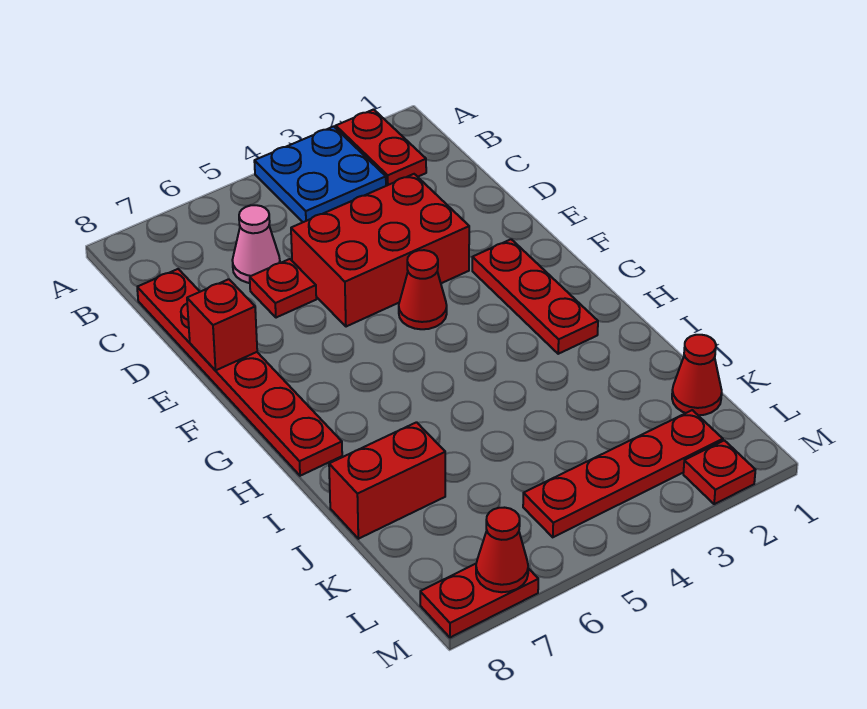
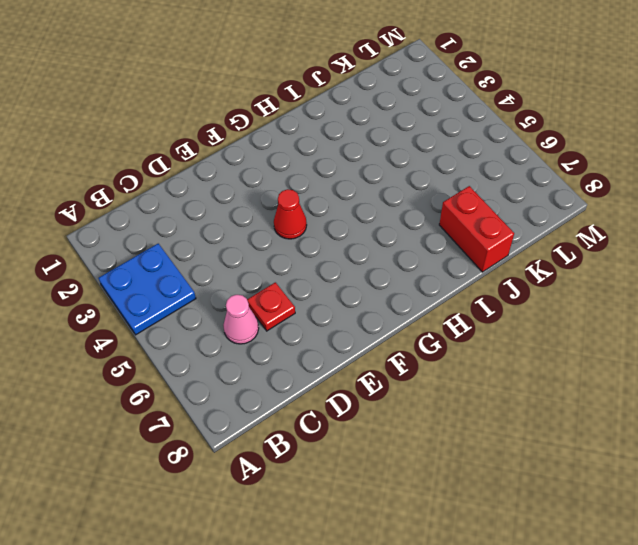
none -> red 1x2 plate [336,109,426,186]
none -> red 1x6 plate [137,269,342,476]
none -> red 2x3 brick [291,174,469,327]

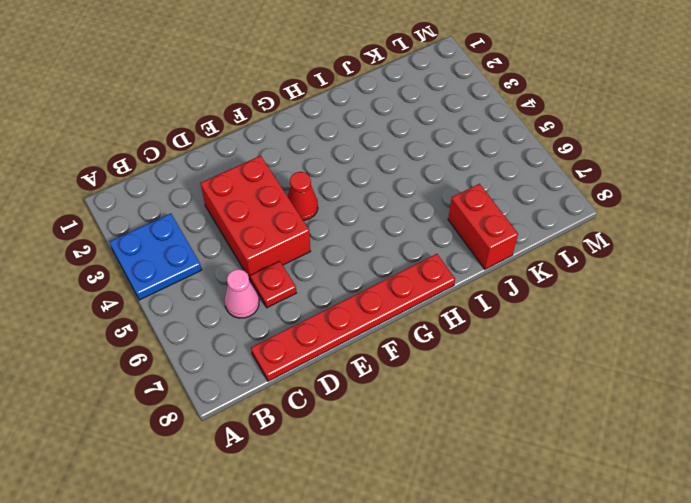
none -> red 1x2 plate [336,109,426,186]
none -> red 1x3 plate [472,239,598,354]
none -> red 1x1 cone [672,335,722,415]

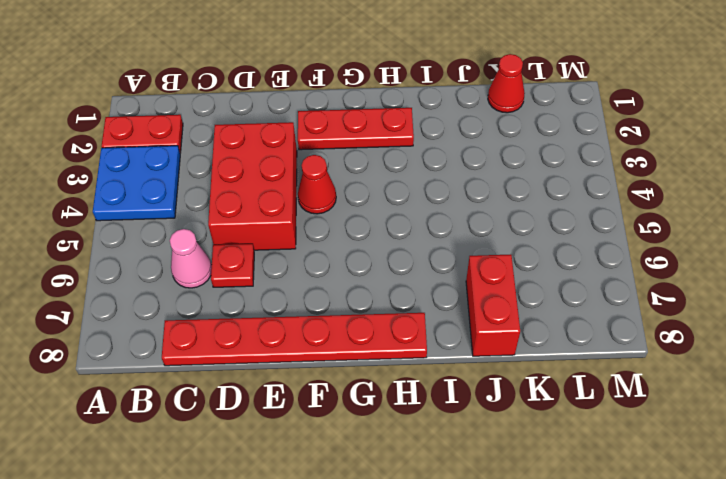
none -> red 1x4 plate [523,410,723,537]
none -> red 1x1 plate [683,440,755,504]
none -> red 1x2 plate [420,564,538,638]

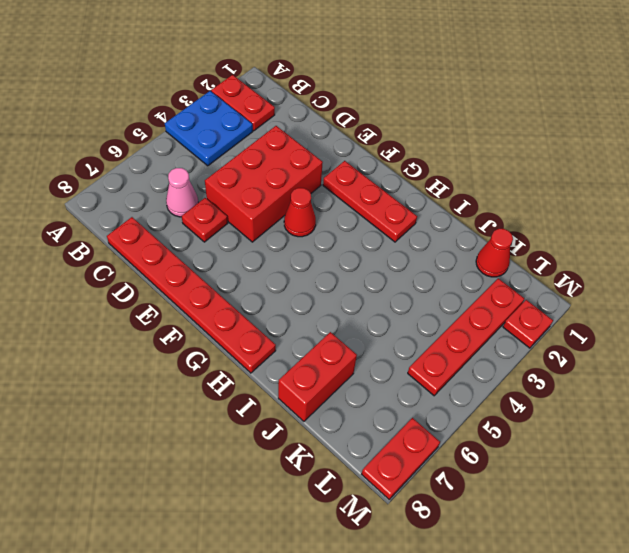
none -> red 1x1 brick [187,279,257,371]
none -> red 1x1 cone [476,508,528,592]

